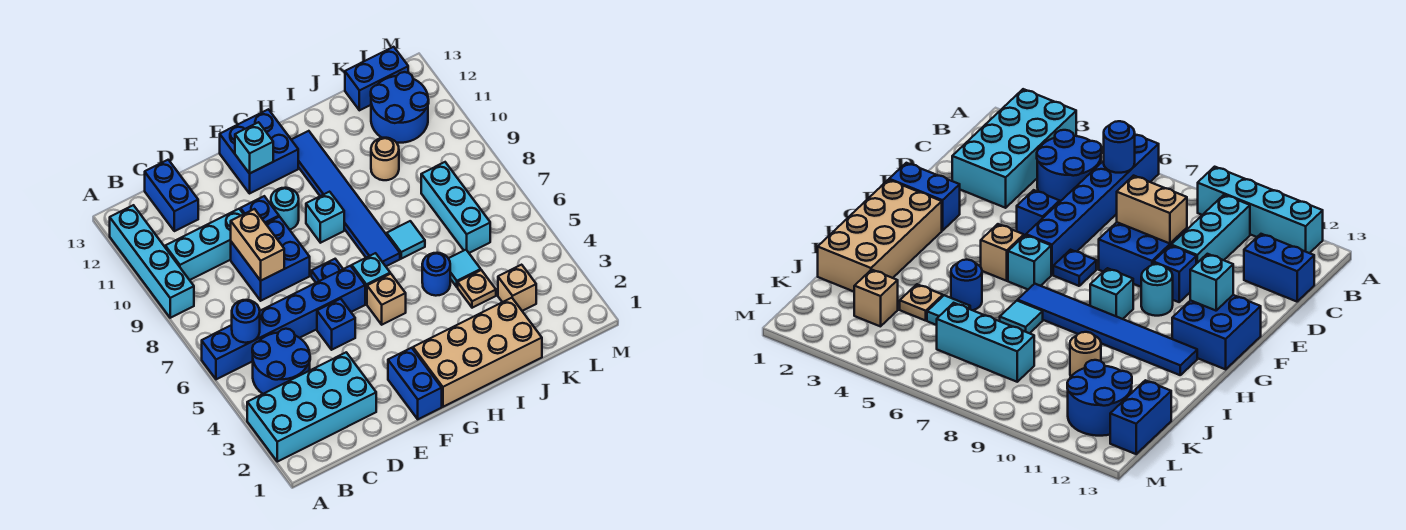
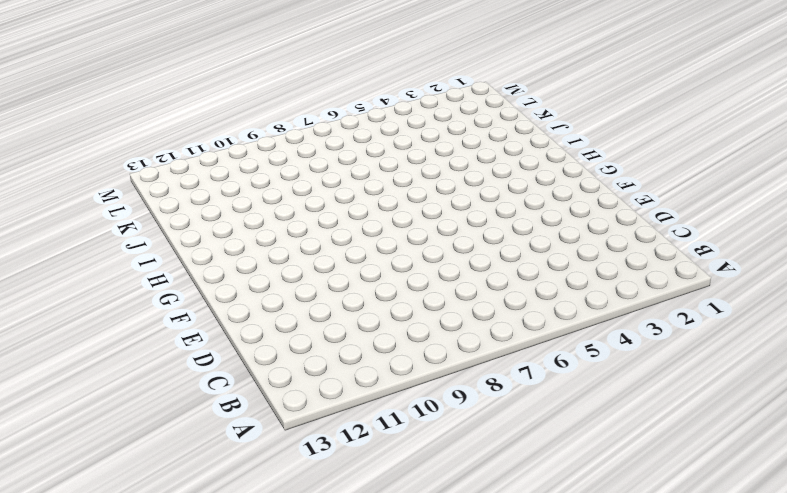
none -> cyan 2x4 brick [247,352,376,462]
none -> blue 1x6 brick [202,266,365,379]
none -> cyan 1x4 brick [110,205,194,318]
none -> blue 2x2 round brick [252,329,310,394]

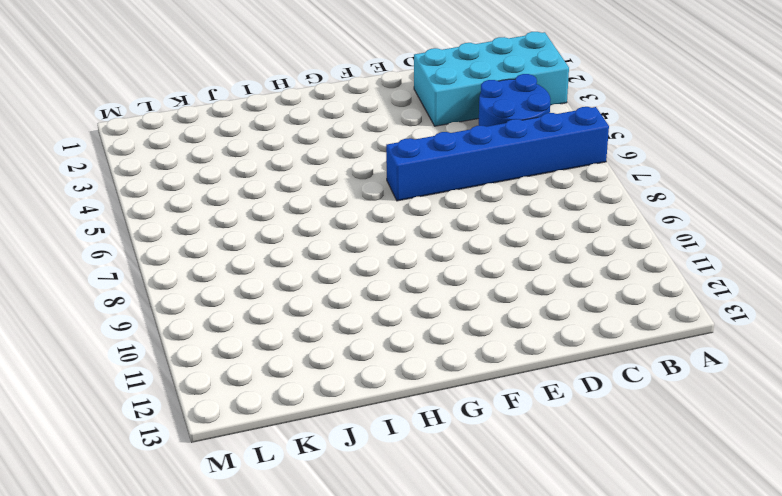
none -> cyan 1x4 brick [110,205,194,318]
none -> cyan 1x3 brick [165,209,243,280]
none -> blue 1x2 brick [145,160,198,231]
none -> blue 2x2 brick [231,217,310,301]

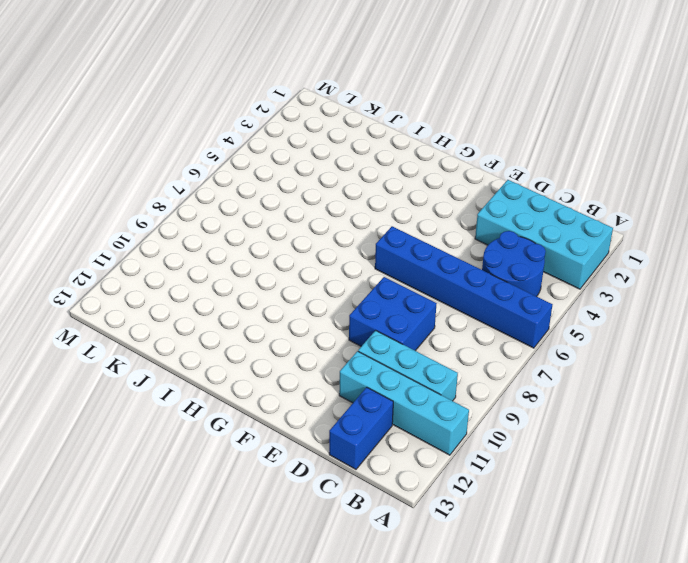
cyan 1x4 brick [339,351,469,455] -> cyan 1x4 brick turned to [110,205,194,318]
none -> blue 1x1 brick [317,299,355,350]
none -> blue 1x1 brick [241,196,279,223]
none -> blue 1x2 brick [388,348,442,419]
none -> blue 1x1 plate [311,259,343,283]

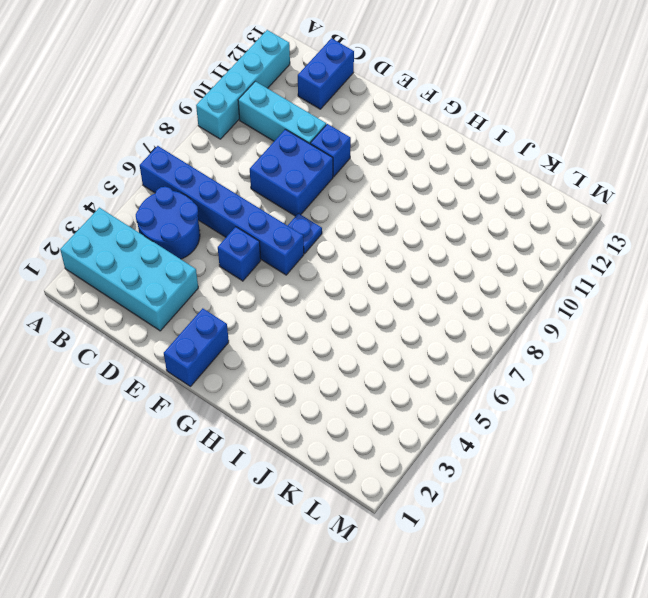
none -> cyan 1x1 round brick [271,188,299,230]
none -> blue 2x2 brick [220,109,298,193]
none -> tan 2x4 brick [413,298,542,407]
none -> tan 1x1 brick [367,274,406,325]

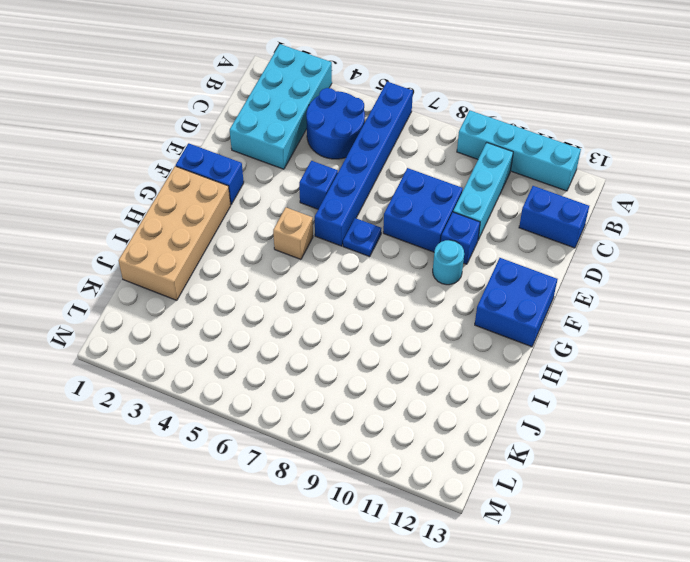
none -> cyan 1x1 brick [352,253,390,304]
none -> cyan 1x1 brick [306,192,344,243]
none -> blue 1x6 tile [291,131,400,266]
none -> blue 1x1 round brick [422,253,450,296]

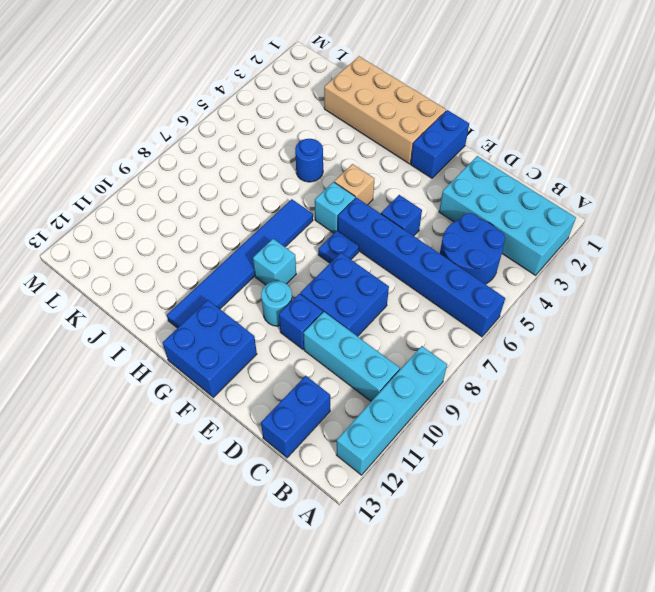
none -> cyan 1x1 tile [387,221,425,259]
none -> tan 1x1 plate [458,270,496,308]
none -> cyan 1x1 tile [448,250,481,287]
none -> tan 1x1 round brick [371,138,399,180]

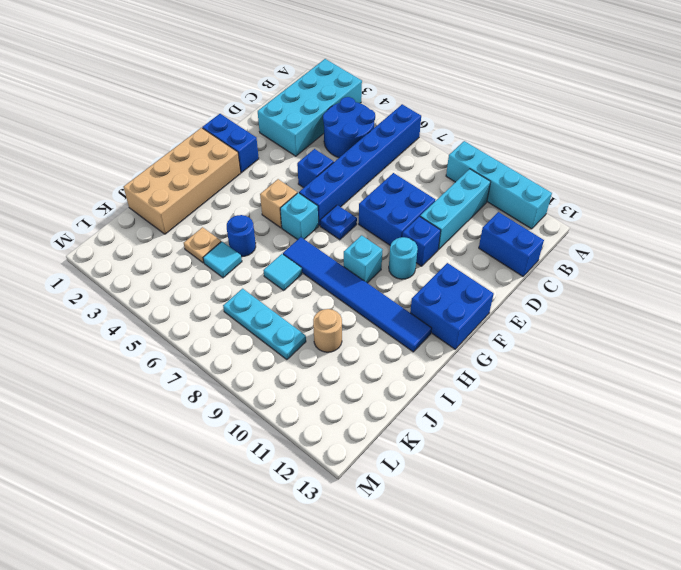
cyan 1x3 plate [223,289,306,360] -> cyan 1x3 brick [421,162,490,253]
none -> tan 1x1 brick [498,265,536,311]
none -> blue 2x2 round brick [371,72,429,143]
none -> blue 1x2 brick [345,47,408,110]
none -> blue 1x1 round brick [232,300,260,343]

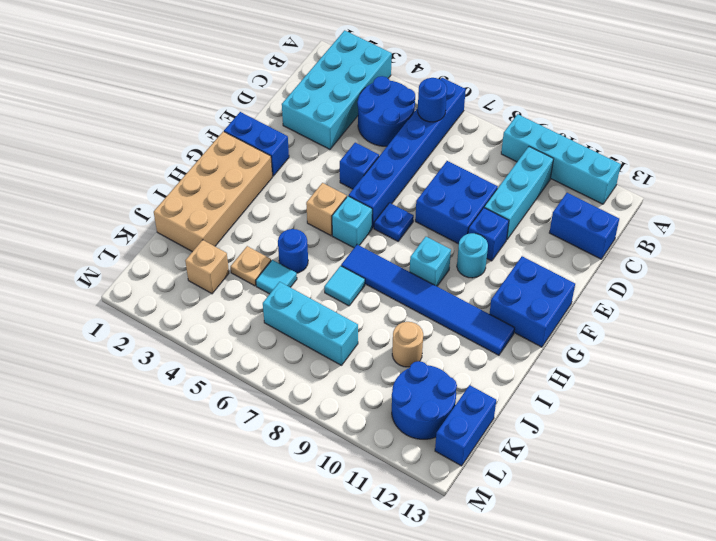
none -> tan 1x2 brick [231,209,284,281]
none -> cyan 1x1 brick [235,122,273,173]

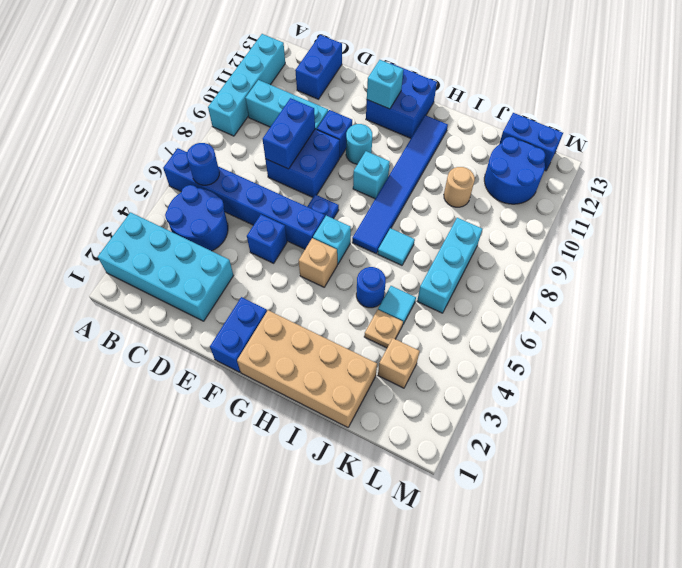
blue 1x2 brick [263,98,315,169] -> tan 1x2 brick [231,209,284,281]

